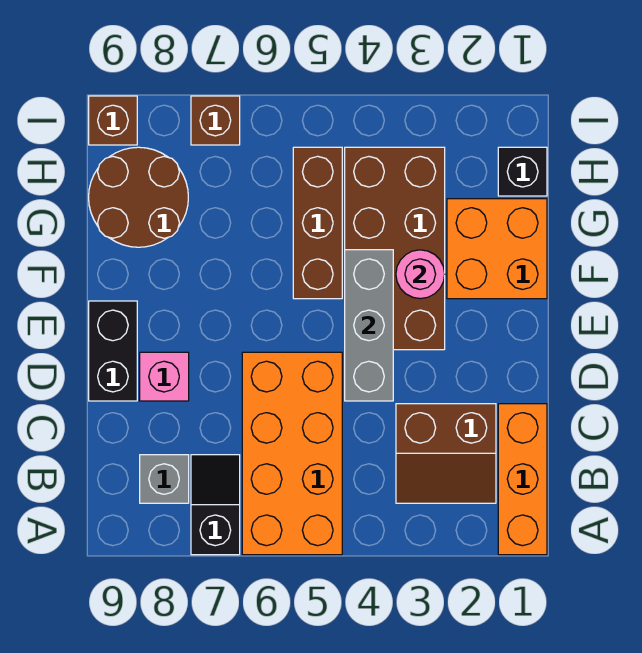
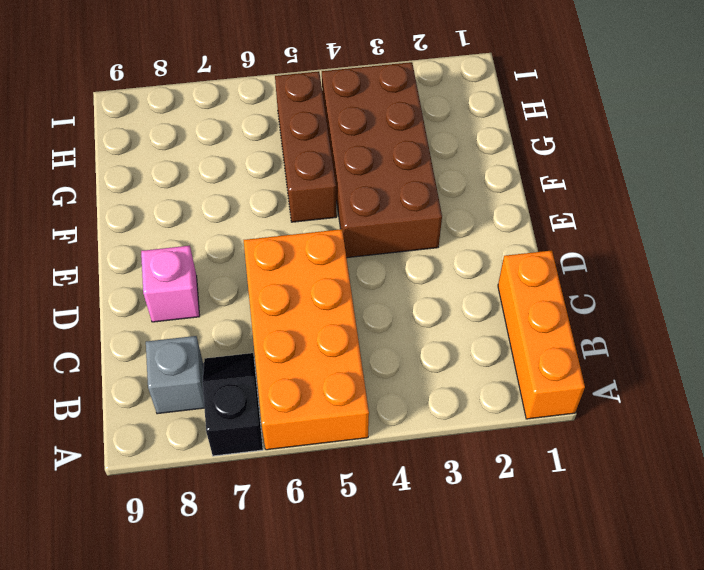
none -> brown 2x2 slope [396,404,496,503]
none -> black 1x2 brick [89,301,137,401]
none -> orange 2x2 brick [447,199,547,299]

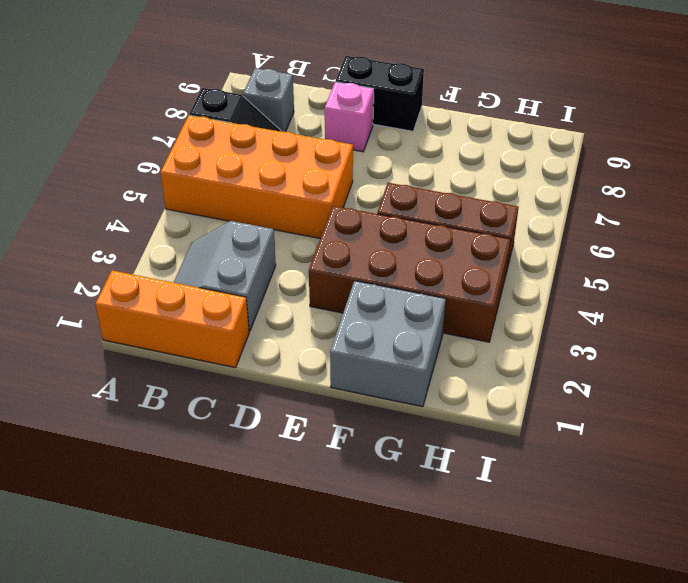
grey 2x2 slope [174,221,276,332] -> brown 2x2 slope [396,404,496,503]
grey 2x2 brick [330,281,446,407] -> orange 2x2 brick [447,199,547,299]
none -> brown 2x2 round brick [89,147,188,247]
none -> black 1x1 brick [498,147,547,196]
none -> brown 1x1 brick [191,96,240,145]

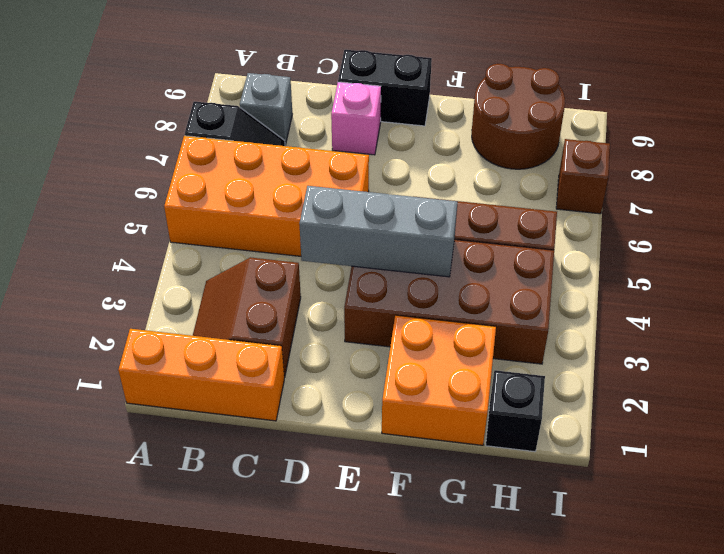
none -> brown 1x1 brick [89,96,137,145]
none -> pink 1x1 round brick [396,250,445,299]

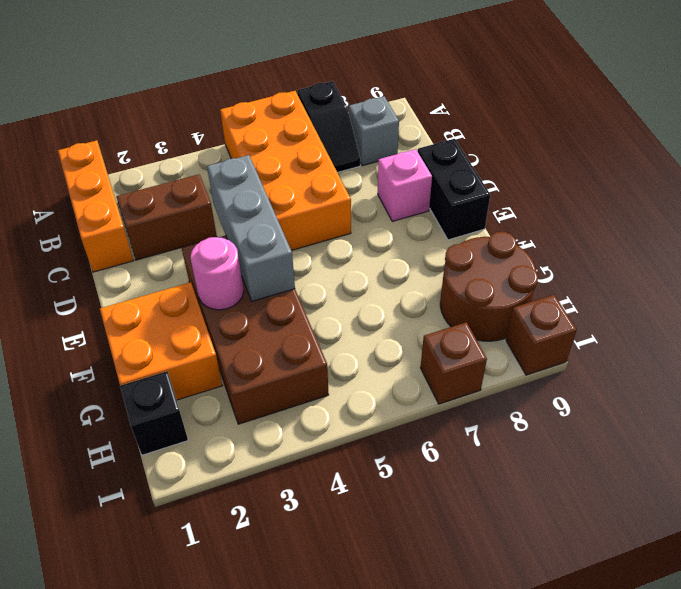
none -> brown 1x3 brick [293,147,342,299]

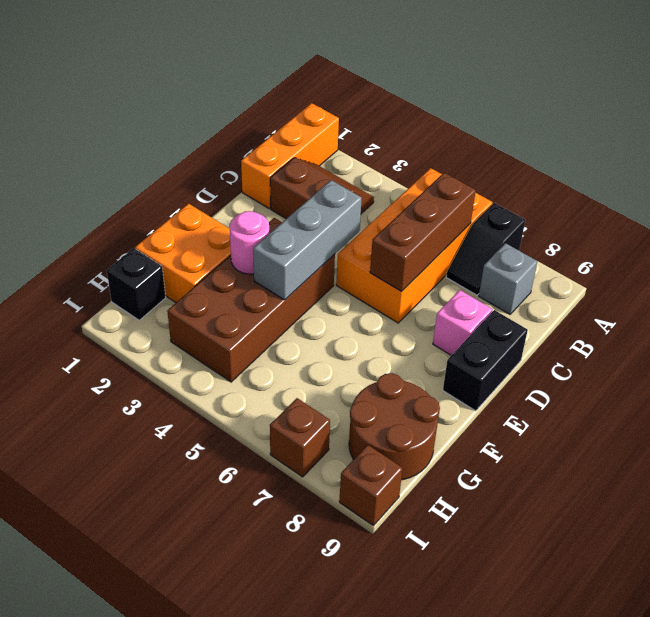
brown 1x3 brick [370,173,476,292] -> brown 1x3 brick moved to [293,147,342,299]

